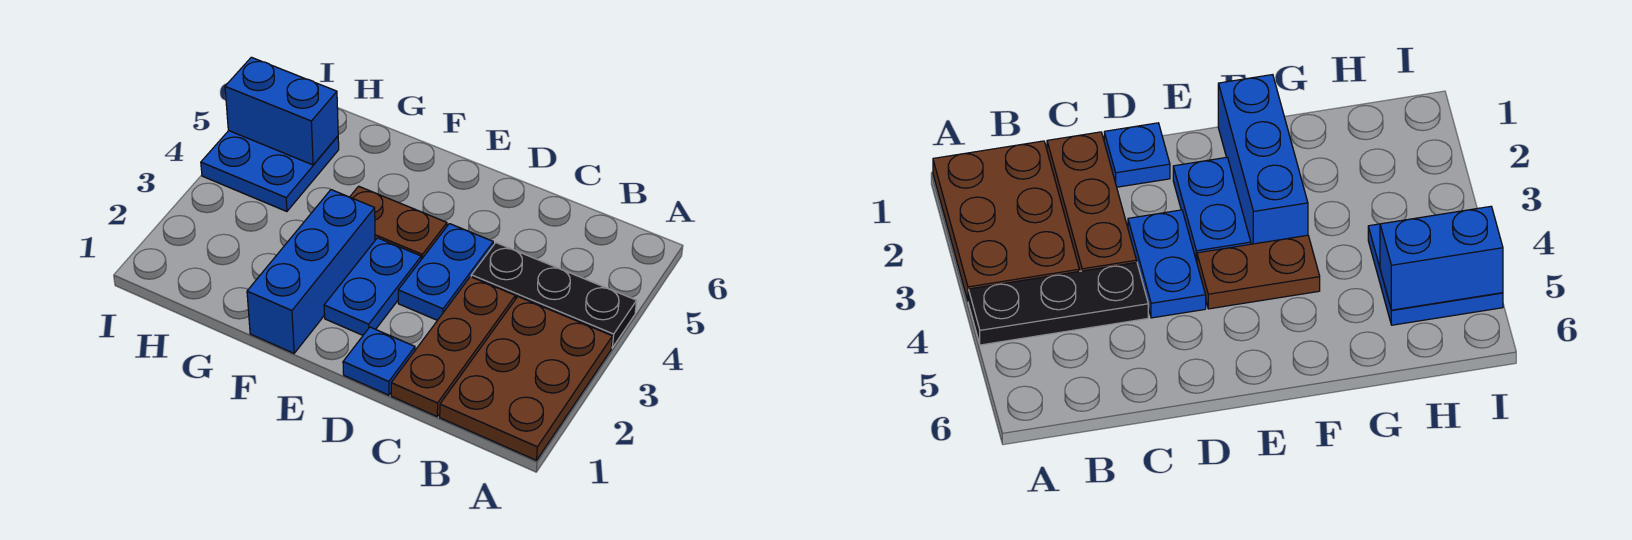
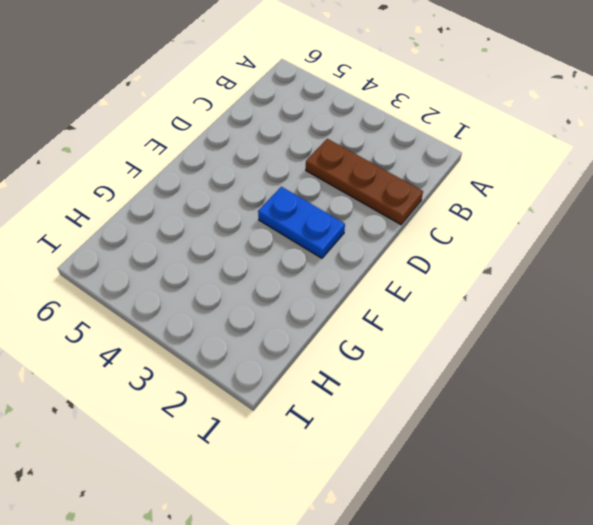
none -> brown 2x3 plate [440,297,612,460]
none -> black 1x3 plate [471,243,637,348]

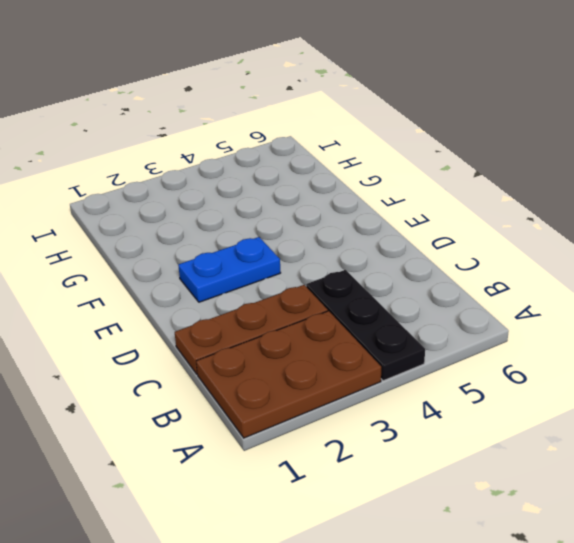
none -> blue 1x1 plate [343,327,415,395]
none -> blue 1x2 plate [398,224,493,320]

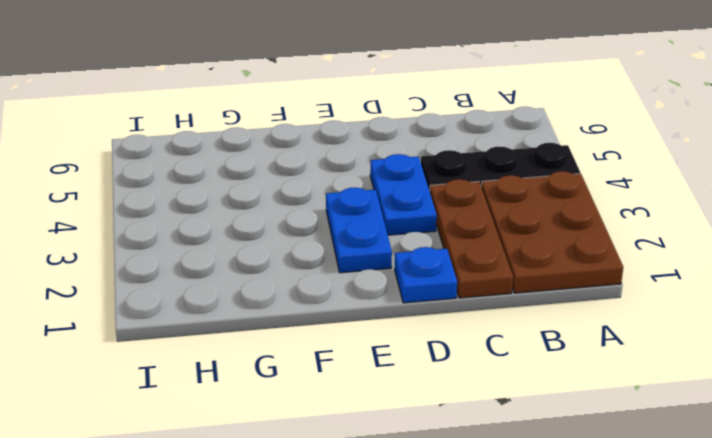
none -> brown 1x2 plate [350,186,447,259]
none -> blue 1x3 brick [247,190,375,353]

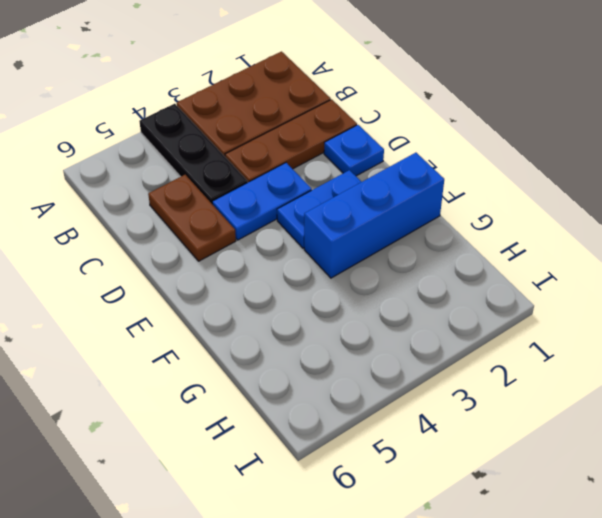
brown 1x2 plate [148,175,236,261] -> brown 1x2 plate moved to [350,186,447,259]
none -> blue 2x2 plate [201,131,339,211]
none -> blue 1x2 brick [225,57,338,165]

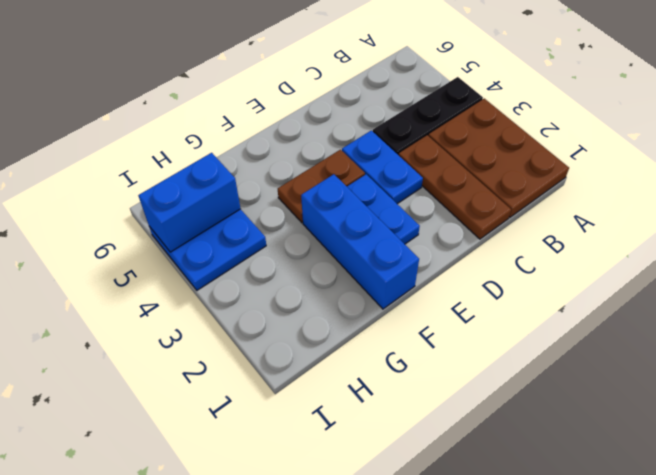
none -> blue 1x1 plate [343,327,415,395]

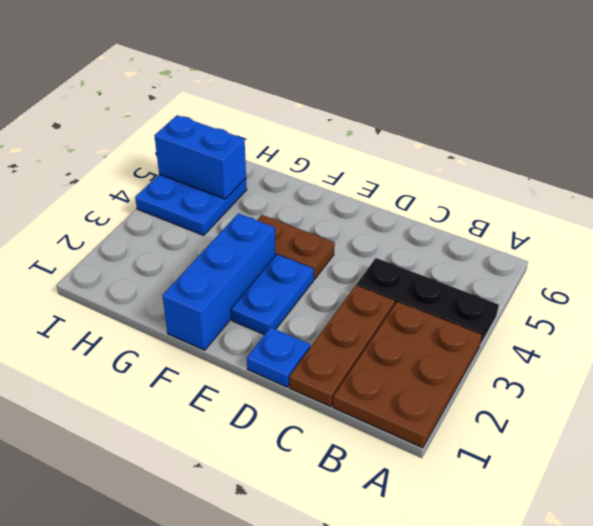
none -> blue 1x2 plate [398,224,493,320]

